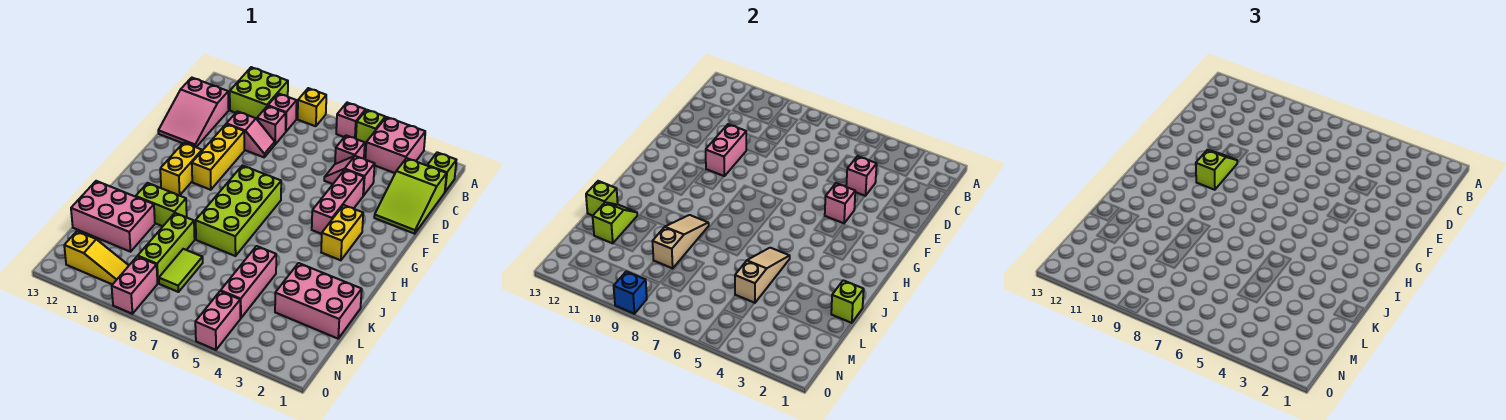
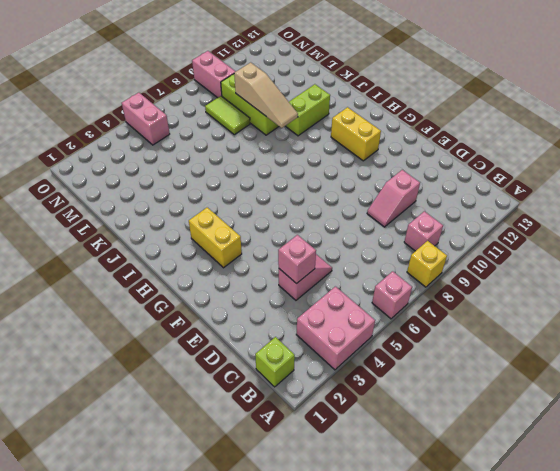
none -> lime 1x1 brick [356,110,385,145]
none -> lime 2x2 brick [230,67,288,119]
none -> lime 2x3 slope [374,158,447,234]
none -> pink 1x1 brick [335,135,365,164]

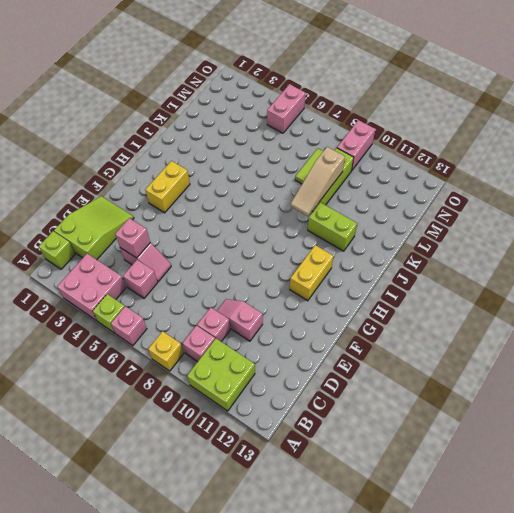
none -> pink 2x3 slope [158,78,229,147]
none -> pink 1x3 brick [312,170,364,234]
none -> yellow 1x3 brick [192,124,244,190]
none -> lime 2x4 brick [196,165,281,256]

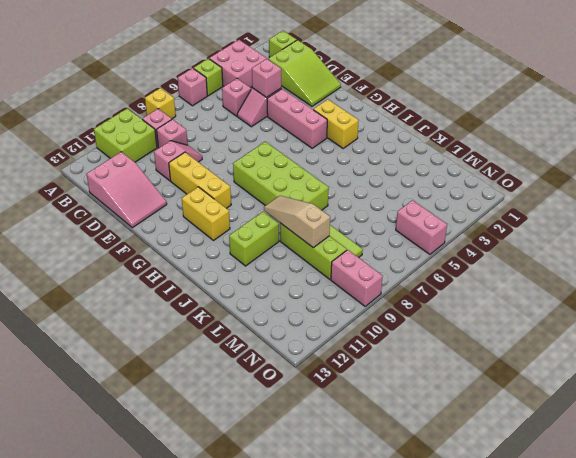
none -> pink 2x3 brick [275,263,362,339]
none -> pink 1x3 brick [221,246,276,318]
none -> pink 2x3 brick [71,181,155,252]
none -> yellow 1x3 slope [64,231,129,285]

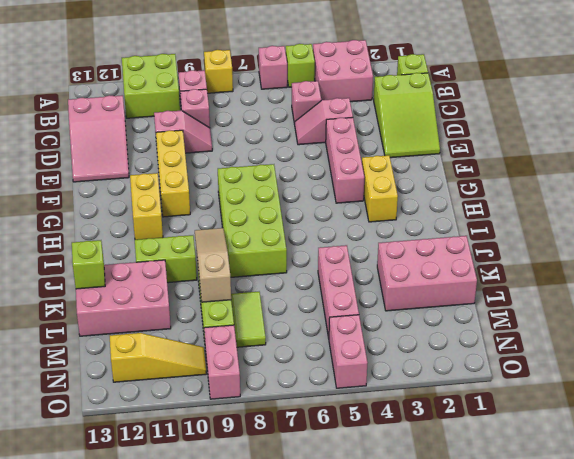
none -> pink 1x1 brick [846,156,877,196]
none -> pink 1x2 brick [706,124,746,176]
none -> pink 1x1 brick [825,183,855,223]
none -> tan 1x3 slope [735,248,790,303]

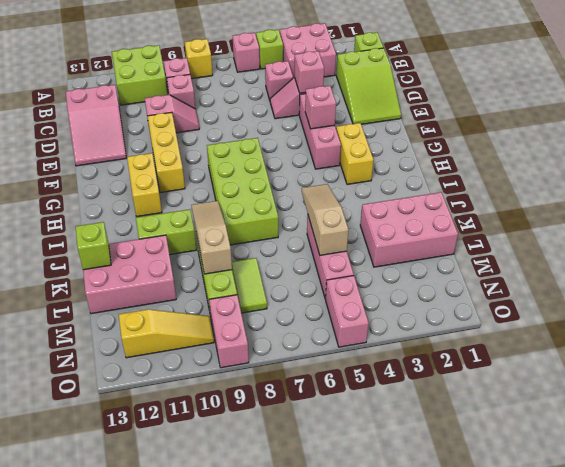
none -> pink 1x2 brick [706,124,746,176]
none -> lime 1x1 brick [831,280,864,323]
none -> lime 1x2 slope [593,202,637,243]
none -> blue 1x1 brick [614,271,647,314]

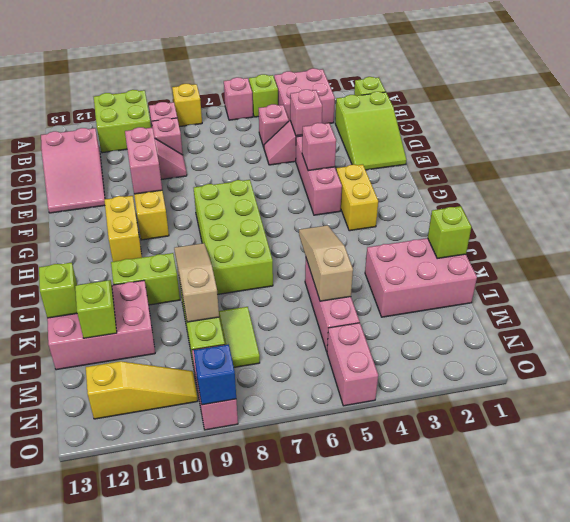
none -> lime 1x2 slope [1196,150,1237,190]

